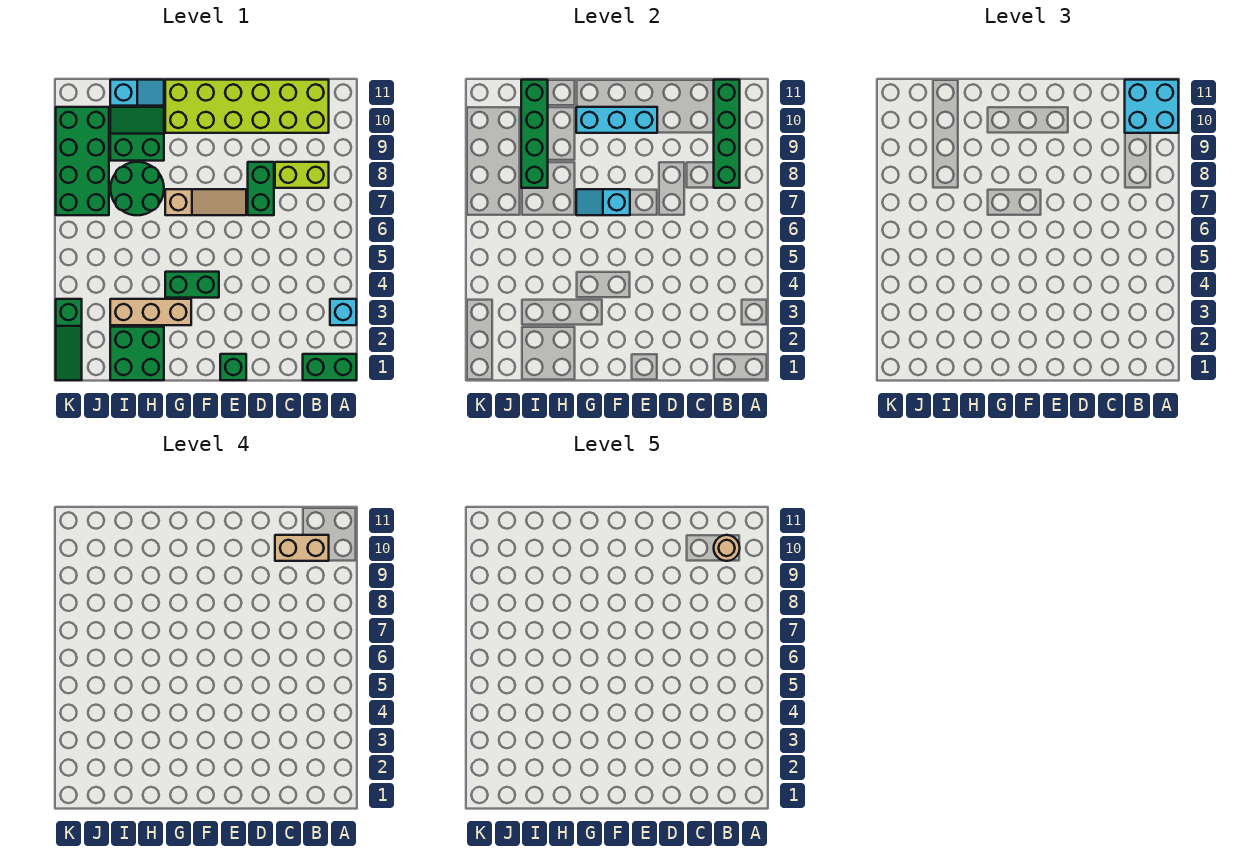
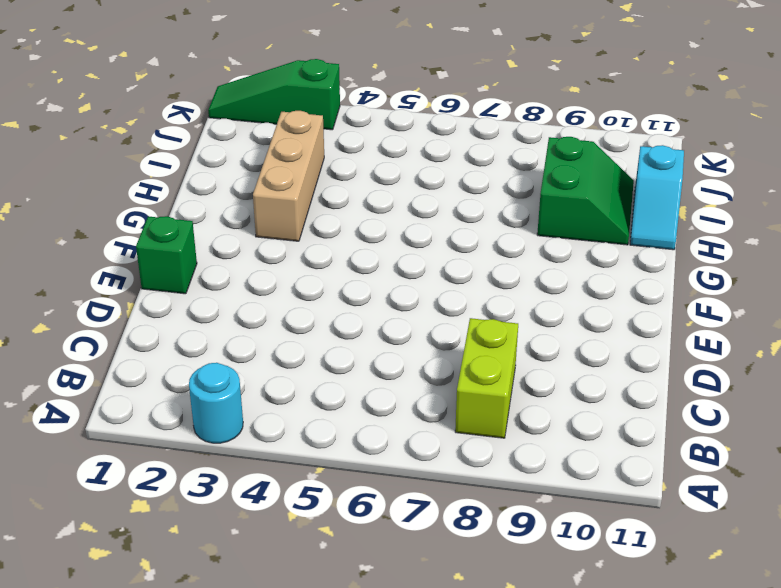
cyan 1x1 round brick [189,363,243,443] -> cyan 1x1 brick [330,299,356,325]
none -> green 1x2 brick [303,354,356,380]
none -> lime 2x6 brick [165,80,329,133]
none -> green 1x2 brick [248,162,274,215]

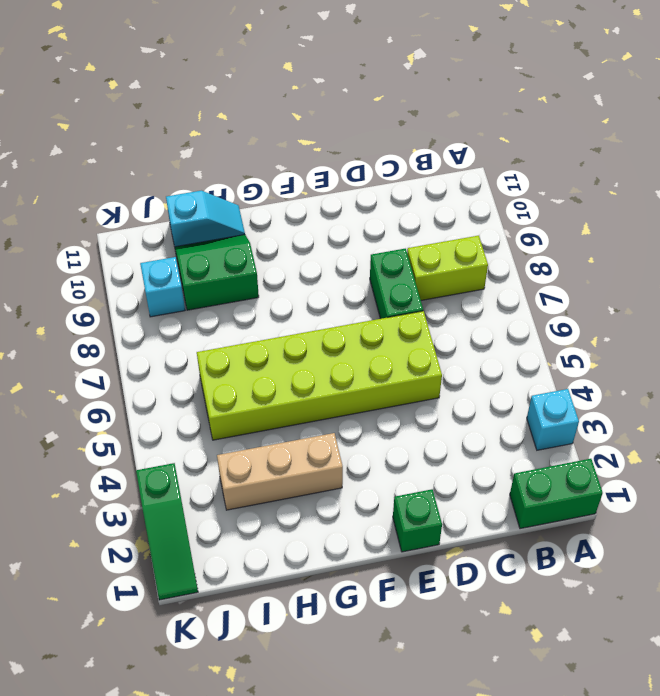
lime 2x6 brick [197,311,442,440] -> lime 2x6 brick moved to [165,80,329,133]
cyan 1x1 brick [140,257,185,317] -> green 2x4 brick [56,107,109,215]
none -> tan 1x3 slope [165,189,246,215]
none -> green 1x2 brick [165,272,219,298]
none -> green 2x2 brick [110,327,164,380]

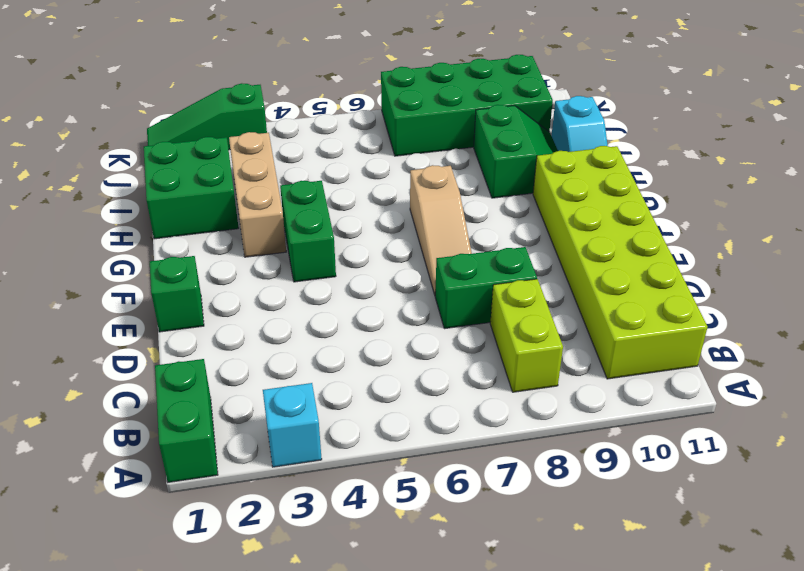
none -> green 2x2 round brick [110,162,164,215]
none -> green 1x4 brick [714,80,740,188]
none -> cyan 1x3 brick [576,107,657,133]

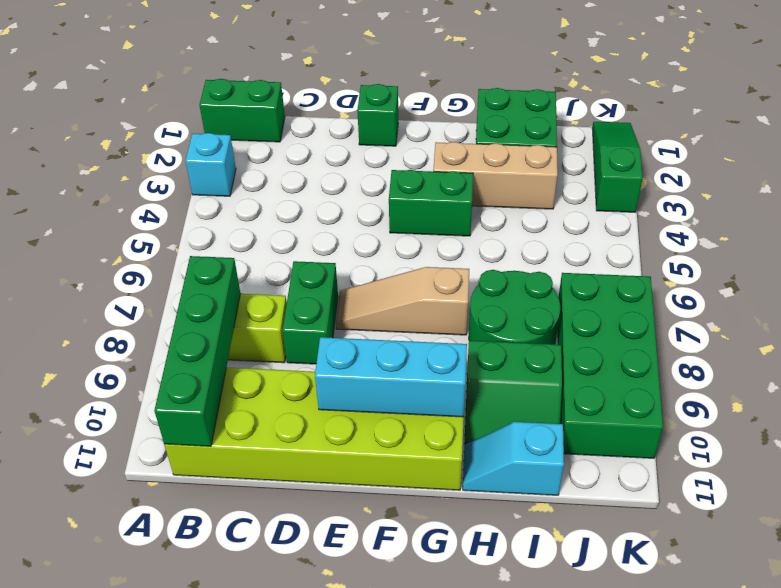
none -> cyan 1x2 slope [576,189,630,215]
none -> green 1x4 brick [521,80,548,188]
none -> cyan 2x2 brick [1125,80,1178,133]

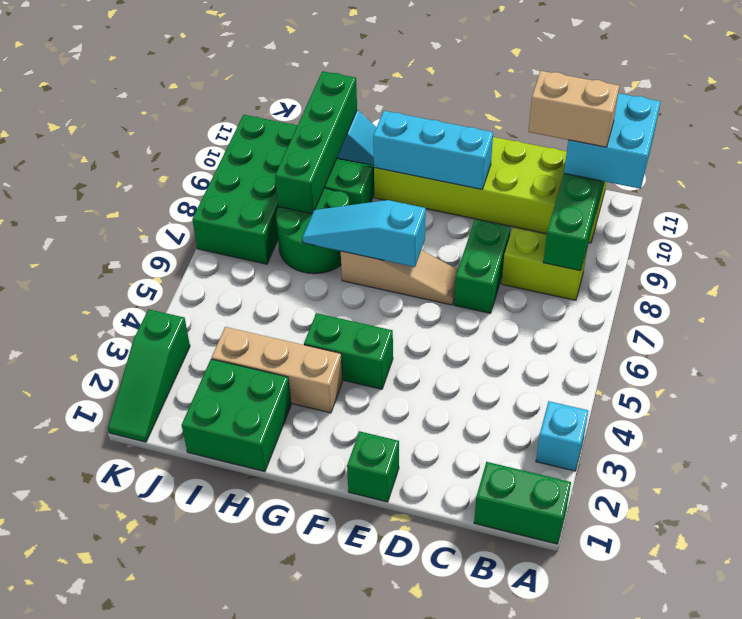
cyan 1x3 slope [302,200,426,267] -> cyan 1x2 slope [576,189,630,215]
none -> tan 1x1 round brick [714,535,740,561]

